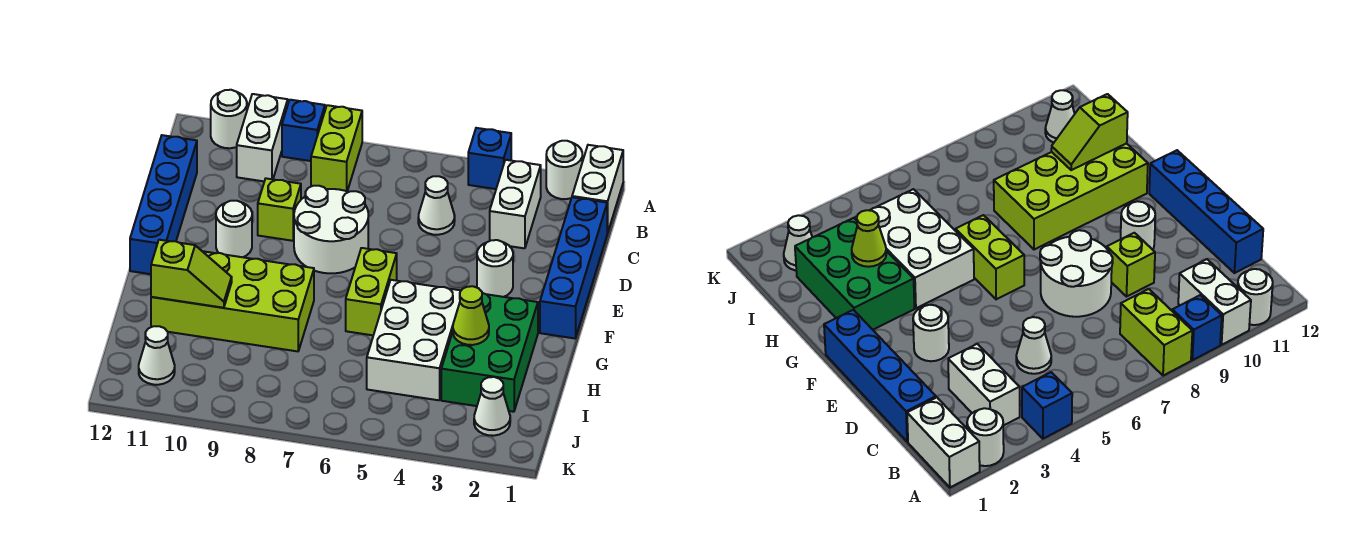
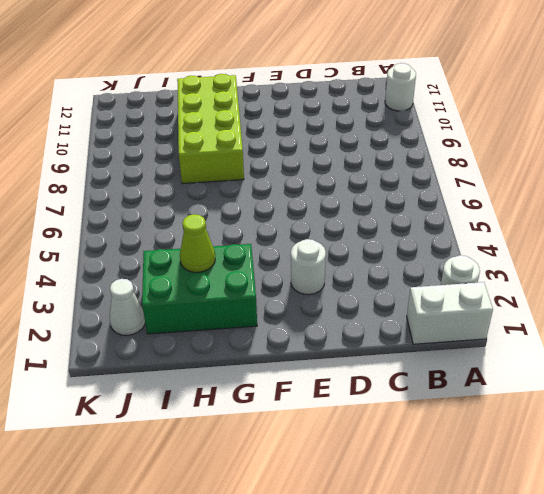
none -> blue 1x1 brick [468,128,511,189]
none -> lime 1x2 brick [311,105,362,191]
none -> blue 1x1 brick [282,100,325,161]

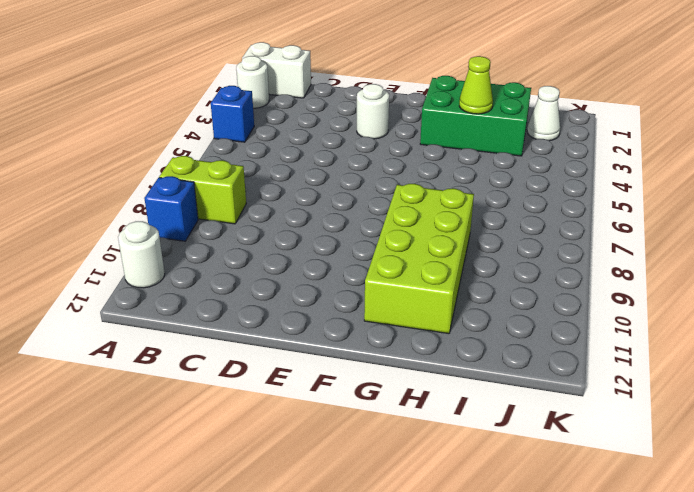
none -> white 1x2 brick [237,94,288,181]
none -> white 1x2 brick [490,160,541,248]
none -> blue 1x4 brick [540,197,607,338]

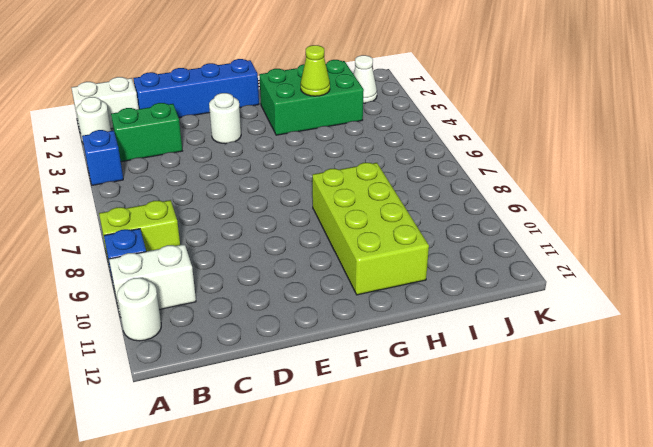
green 1x2 brick [111,103,182,162] -> white 1x2 brick [490,160,541,248]
none -> white 1x1 cone [418,176,455,235]
none -> blue 1x4 brick [130,135,197,274]
none -> white 2x2 round brick [294,186,368,273]

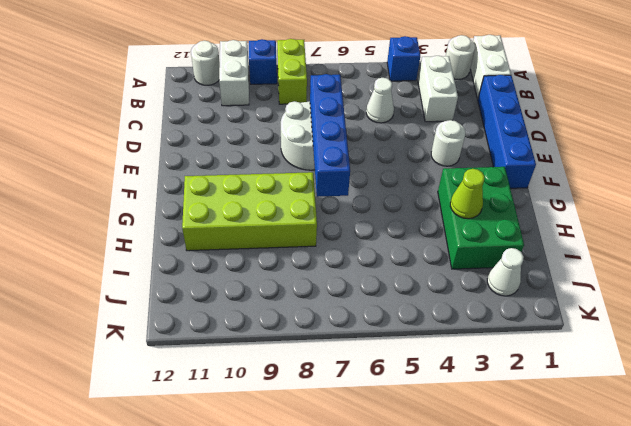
blue 1x4 brick [310,74,350,197] -> blue 1x4 brick moved to [130,135,197,274]
none -> lime 1x1 brick [258,178,301,241]
none -> white 1x1 round brick [216,201,252,257]
none -> lime 1x2 brick [346,248,397,335]

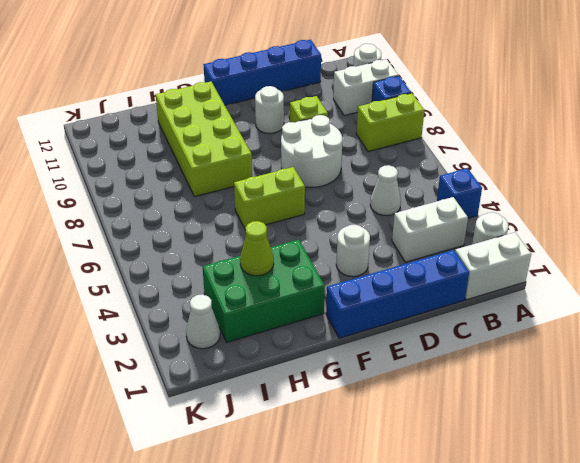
none -> white 2x3 brick [367,280,461,400]
none -> white 1x1 cone [139,326,175,385]
none -> lime 1x2 slope [151,240,232,308]

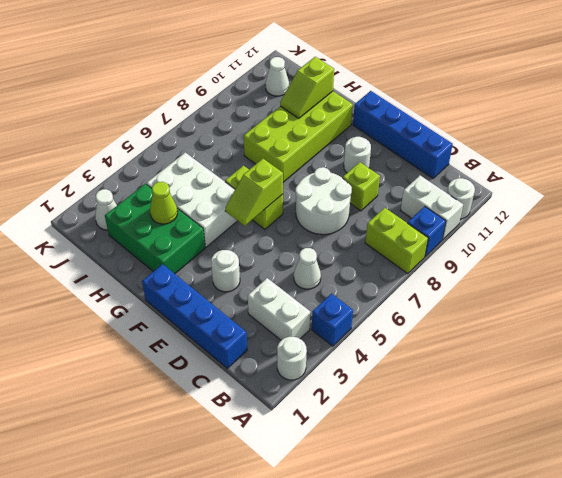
lime 1x2 slope [225,159,283,226] -> none
none -> white 1x2 brick [572,145,623,233]

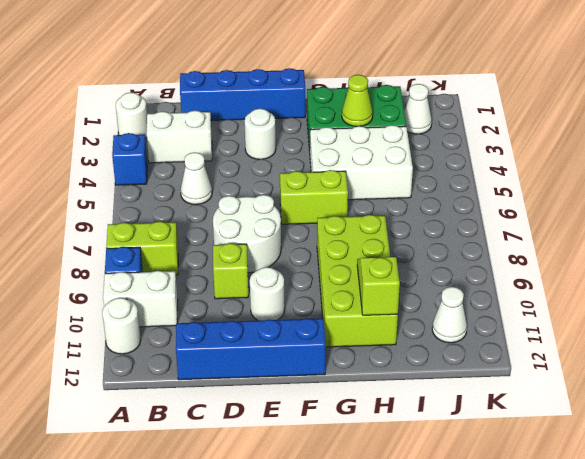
none -> white 1x2 brick [572,145,623,233]

